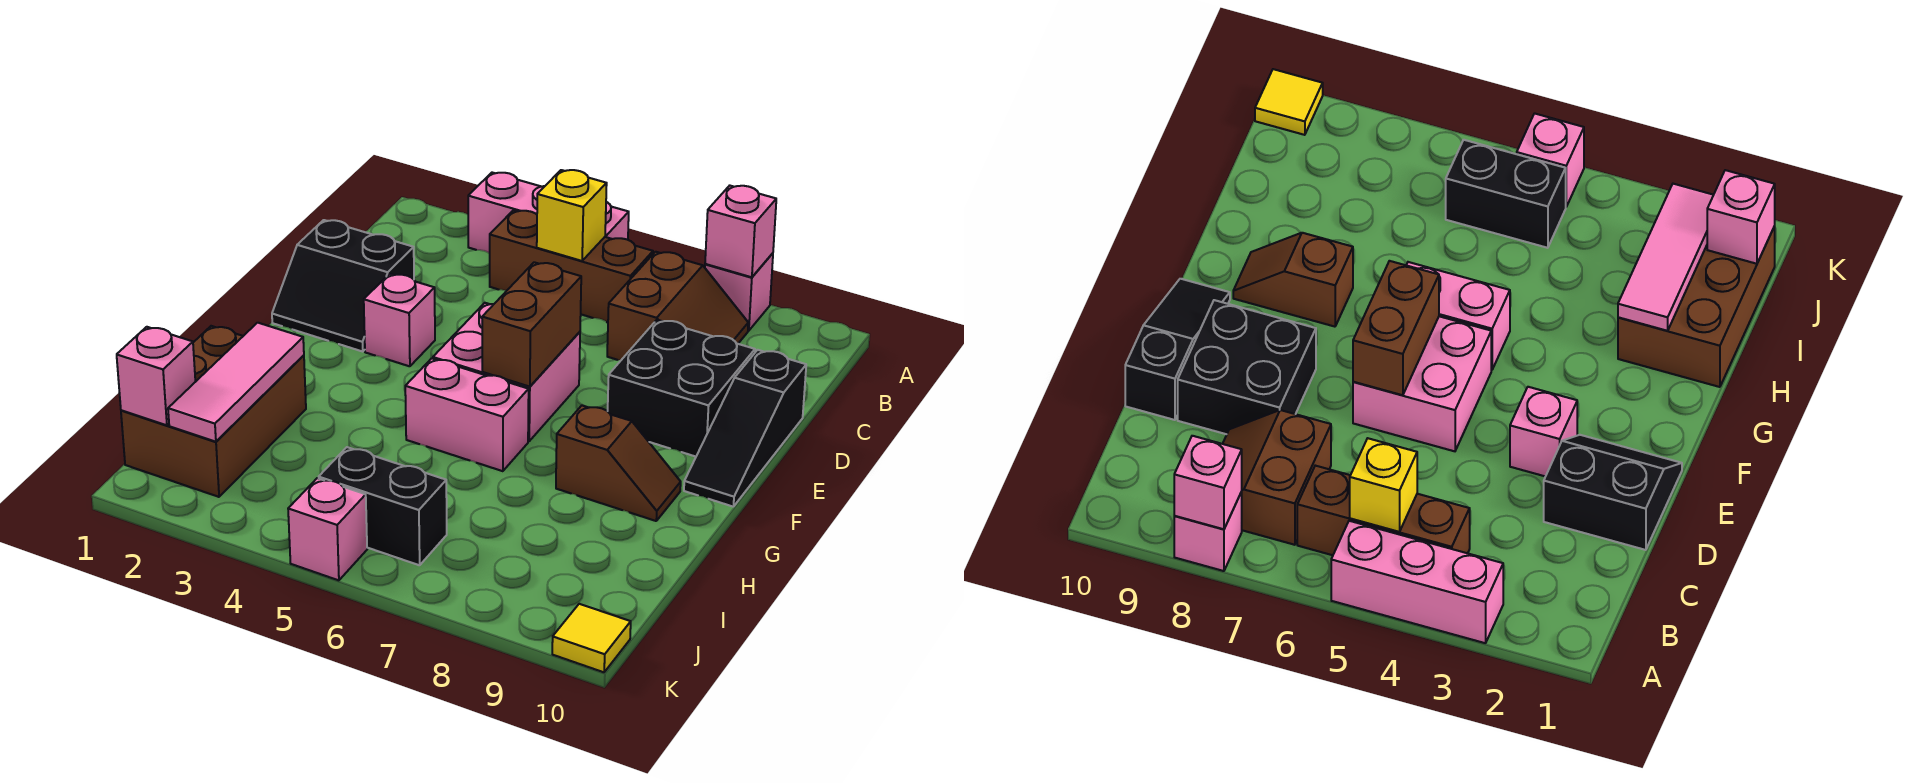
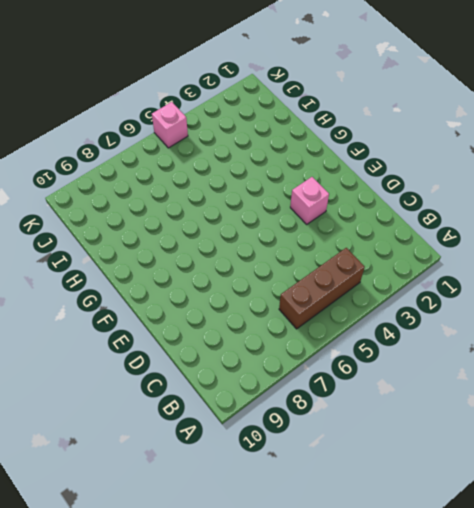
none -> pink 1x3 brick [468,173,629,253]
none -> pink 1x1 brick [705,253,773,331]
none -> brown 2x2 slope [607,252,748,360]

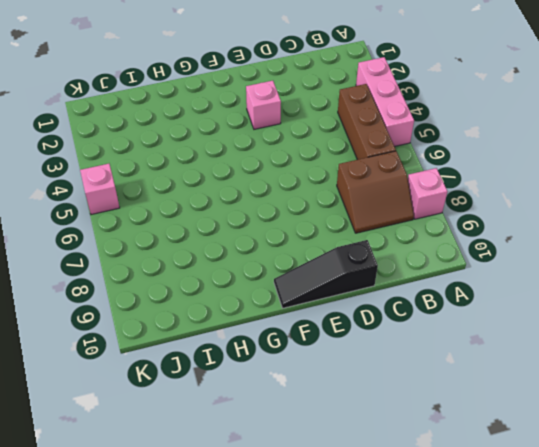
none -> black 2x2 slope [272,220,414,351]
none -> black 2x2 brick [608,320,755,457]
none -> pink 2x2 brick [433,303,580,441]

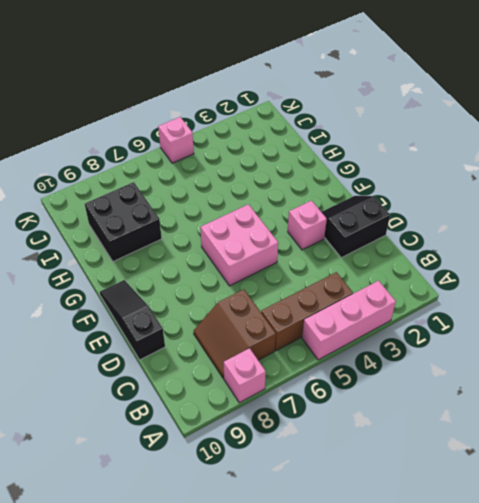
black 2x2 brick [85,182,162,262] -> black 2x2 brick moved to [608,320,755,457]
none -> pink 1x2 brick [405,358,529,471]
none -> brown 1x2 slope [556,406,681,521]
none -> brown 2x3 brick [121,326,306,497]

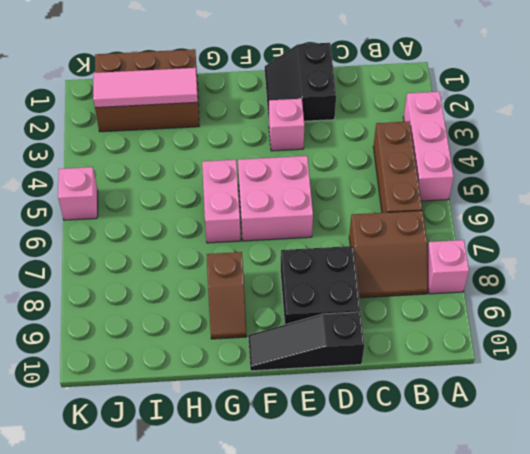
none -> black 1x2 brick [319,447,447,565]
none -> yellow 1x1 tile [552,604,631,672]
none -> pink 1x1 brick [705,186,776,277]

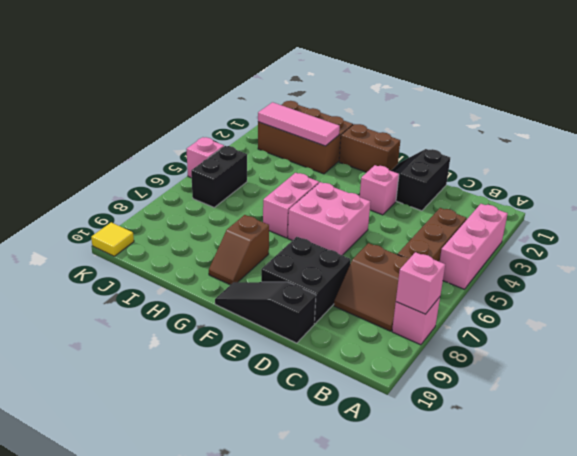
brown 1x2 brick [339,124,400,172] -> brown 1x2 brick moved to [482,262,581,387]
none -> yellow 1x1 brick [537,170,607,261]
none -> pink 1x1 brick [117,327,195,425]

